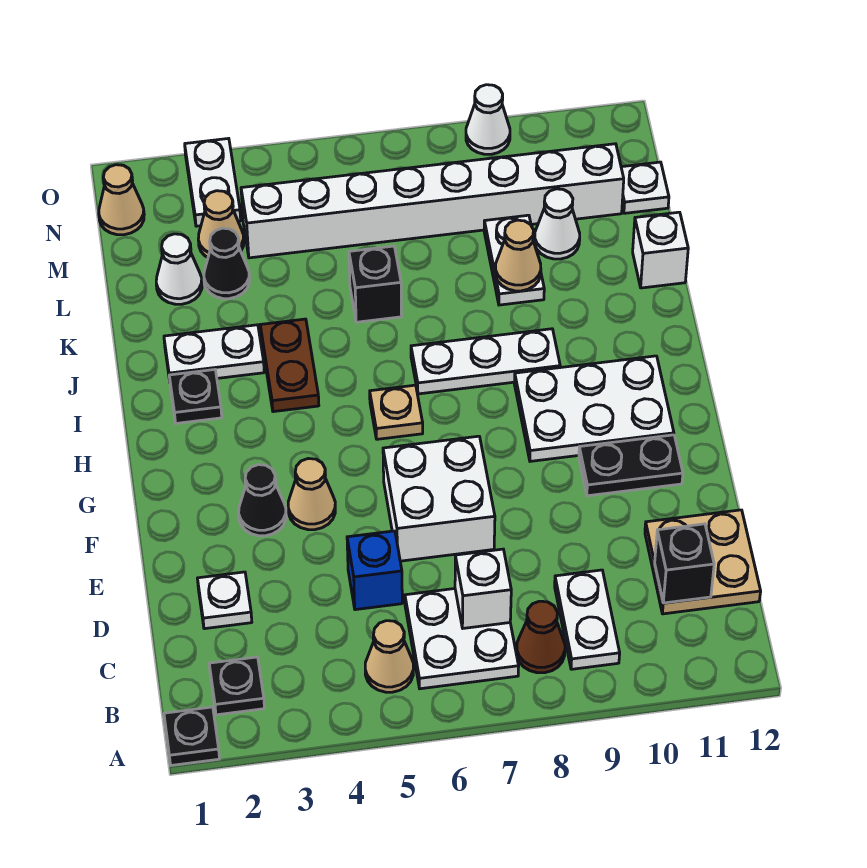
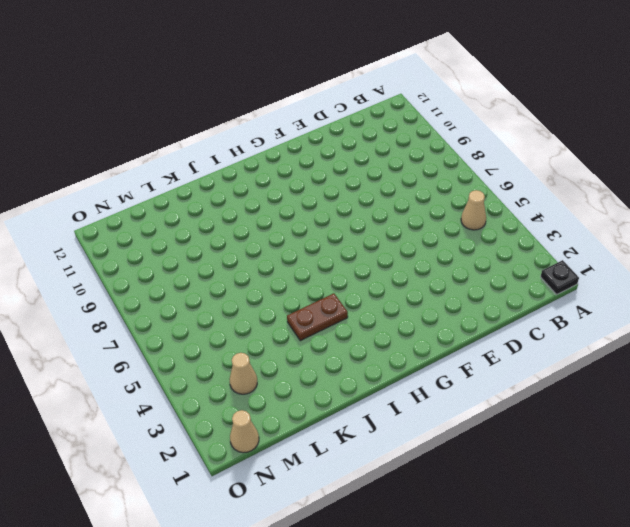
none -> black 1x1 plate [209,657,264,715]
none -> white 2x2 plate [405,589,519,689]
none -> brown 1x1 cone [517,601,565,673]
none -> white 1x2 plate [555,570,620,669]

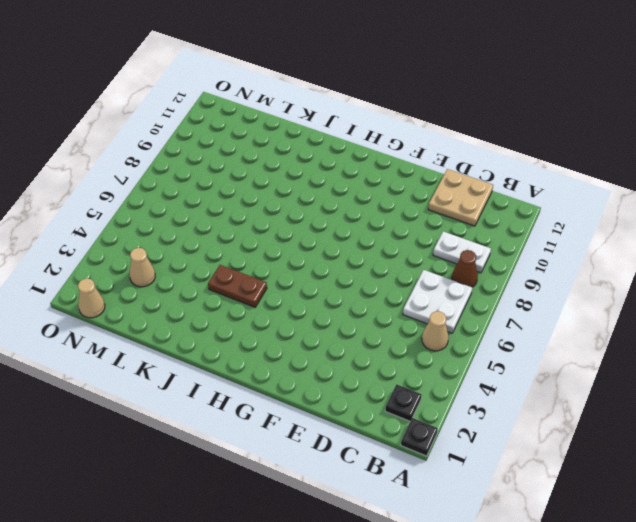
none -> white 1x1 plate [197,572,252,629]
none -> blue 1x1 brick [347,531,402,610]
none -> white 2x2 brick [383,436,495,561]
none -> black 1x1 cone [239,465,286,536]

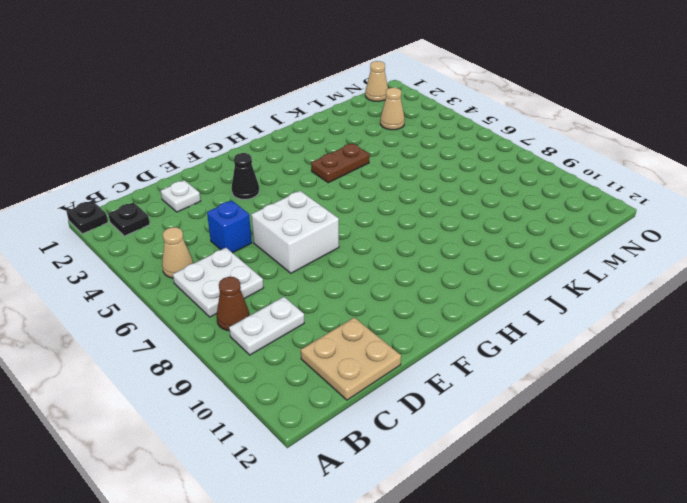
none -> tan 1x1 cone [288,459,335,530]
none -> black 1x2 plate [579,435,683,496]
none -> white 2x3 plate [514,356,674,461]
none -> tan 1x1 plate [370,385,423,439]

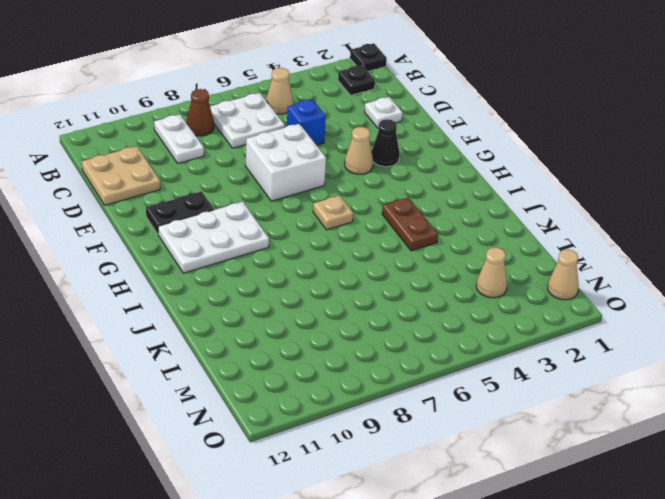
none -> black 1x1 plate [169,370,222,423]
none -> white 1x3 plate [411,329,560,394]
none -> white 1x2 plate [164,325,264,380]
none -> black 1x1 brick [349,246,402,322]

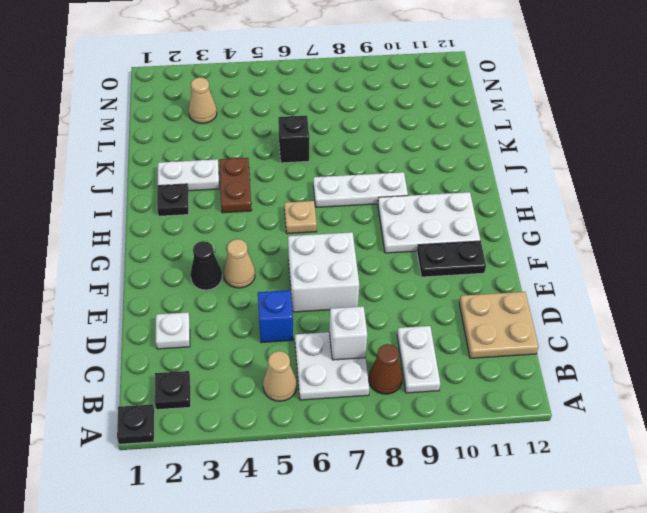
none -> white 1x2 plate [484,215,544,305]
none -> white 1x1 brick [633,212,688,288]
none -> white 1x1 cone [156,234,202,304]
none -> black 1x1 cone [204,228,250,299]

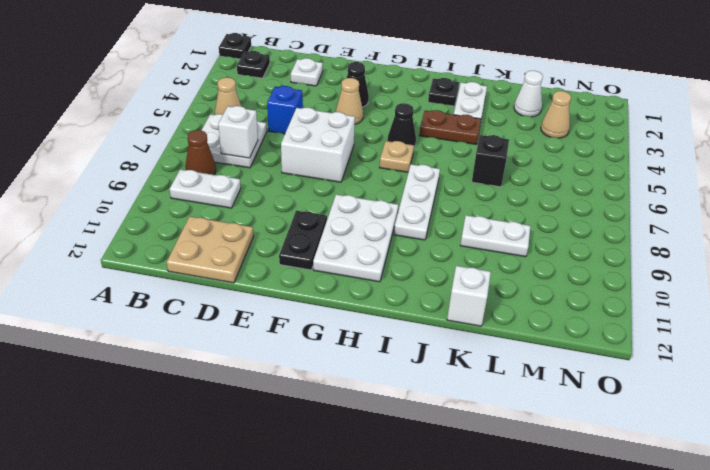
black 1x1 cone [388,103,416,147] -> black 1x1 cone moved to [204,228,250,299]
none -> white 1x1 cone [535,189,580,259]
none -> white 1x8 brick [241,144,624,258]
none -> white 1x1 plate [621,162,669,213]
none -> tan 1x1 cone [99,165,144,235]

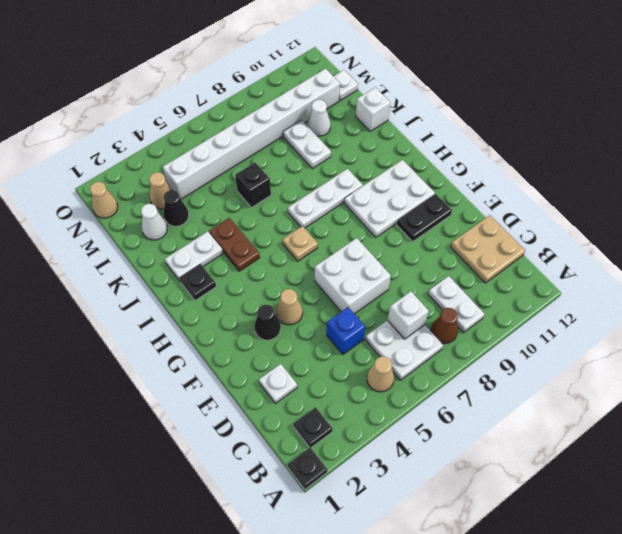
none -> white 1x2 plate [185,138,241,226]
none -> white 1x1 cone [466,85,510,154]
none -> black 1x1 brick [655,524,714,603]
none -> tan 1x1 cone [495,220,541,291]

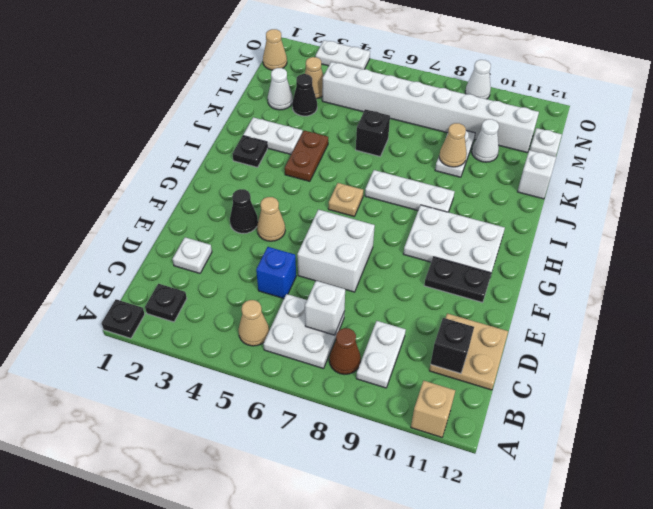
tan 1x1 brick [411,381,455,437] -> none
white 1x2 plate [316,40,370,69] -> white 1x2 plate turned to [185,138,241,226]

